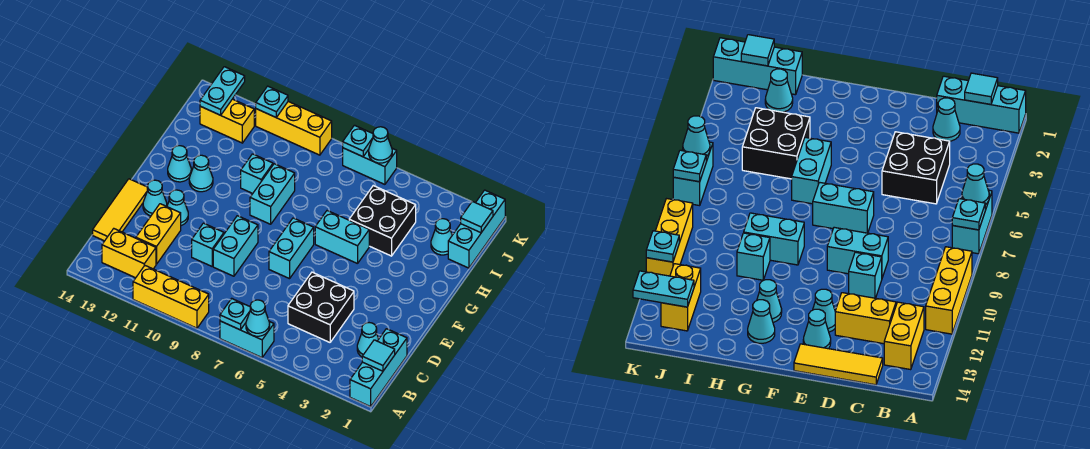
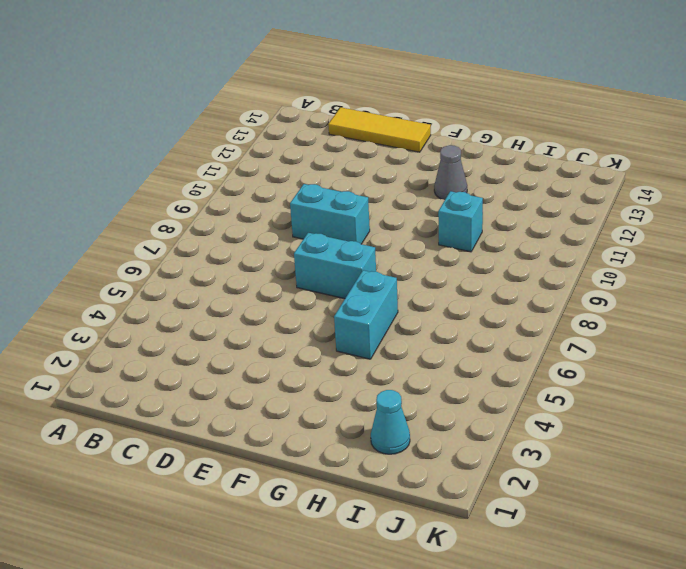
grey 1x1 cone [434,145,467,200] -> cyan 1x1 cone [189,155,213,192]
none -> cyan 1x3 brick [350,329,407,407]
none -> cyan 1x2 brick [220,321,274,357]
none -> yellow 1x3 brick [133,266,209,328]
none -> yellow 1x2 brick [102,229,156,278]

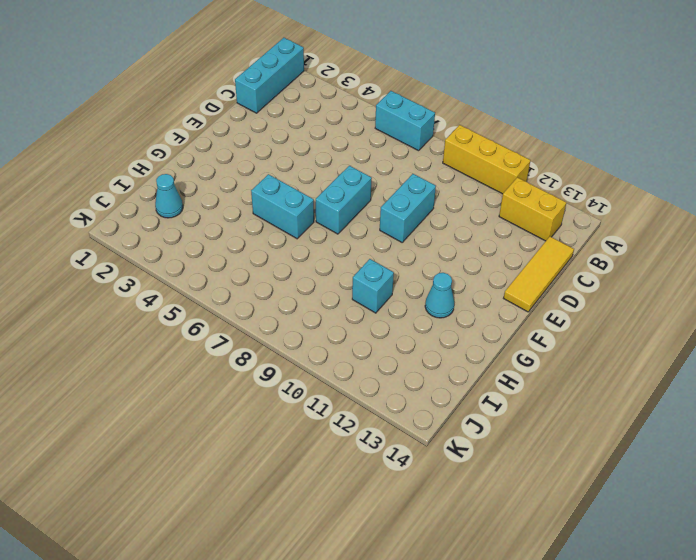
none -> cyan 1x1 cone [357,323,379,357]
none -> black 2x2 brick [288,272,354,342]
none -> yellow 1x2 brick [136,204,181,264]
none -> cyan 1x1 brick [192,223,224,266]

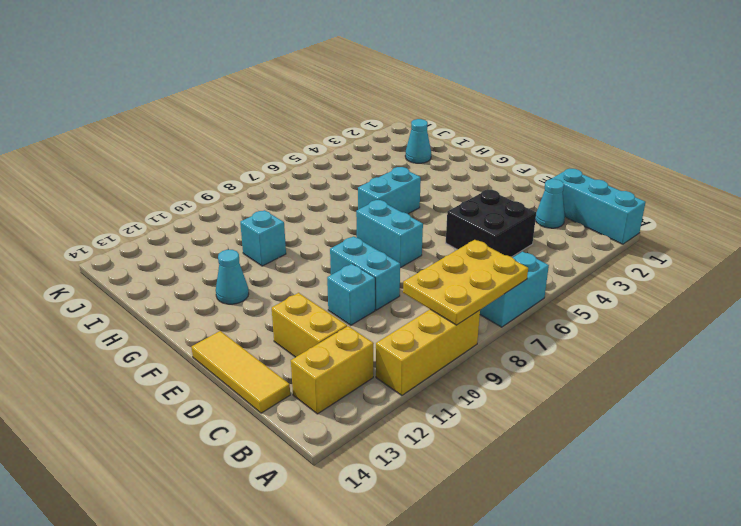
yellow 2x3 plate [403,240,528,325] -> cyan 1x1 plate [220,299,250,330]
none -> cyan 1x1 cone [167,190,188,226]
none -> cyan 1x1 cone [143,180,167,216]
none -> cyan 1x2 brick [250,164,295,224]
none -> cyan 1x1 cone [168,146,191,182]

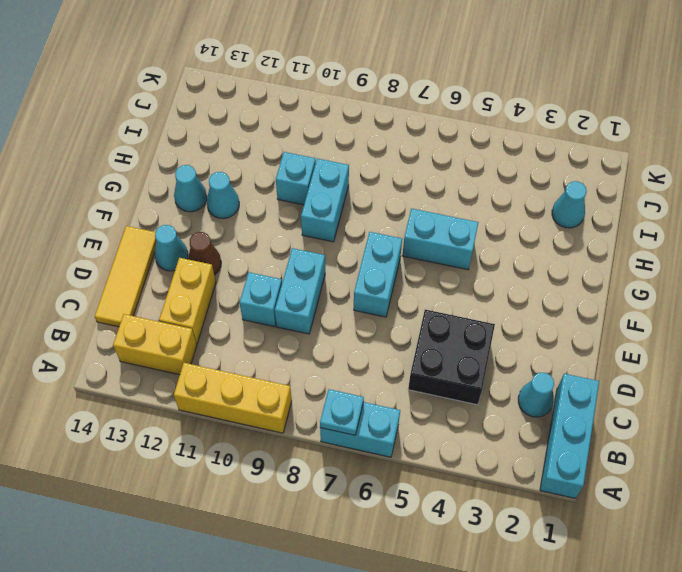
brown 1x1 cone [188,232,221,275] -> cyan 1x1 cone [167,190,188,226]
none -> black 2x2 brick [349,186,416,256]
none -> cyan 1x3 brick [448,190,505,268]
none -> yellow 1x2 brick [200,99,254,143]
none -> cyan 1x2 brick [343,148,397,184]

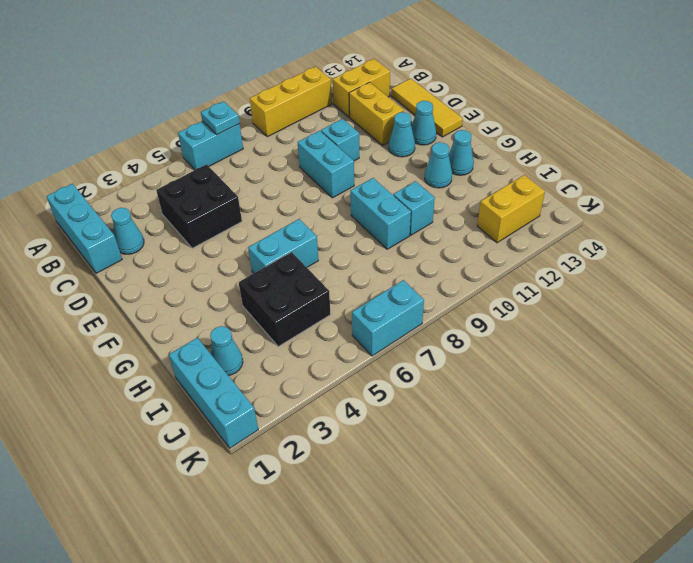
none -> cyan 1x2 brick [269,218,314,279]
none -> yellow 1x3 brick [256,102,332,155]
none -> cyan 1x1 cone [246,300,270,336]
none -> cyan 1x1 tile [362,340,395,371]

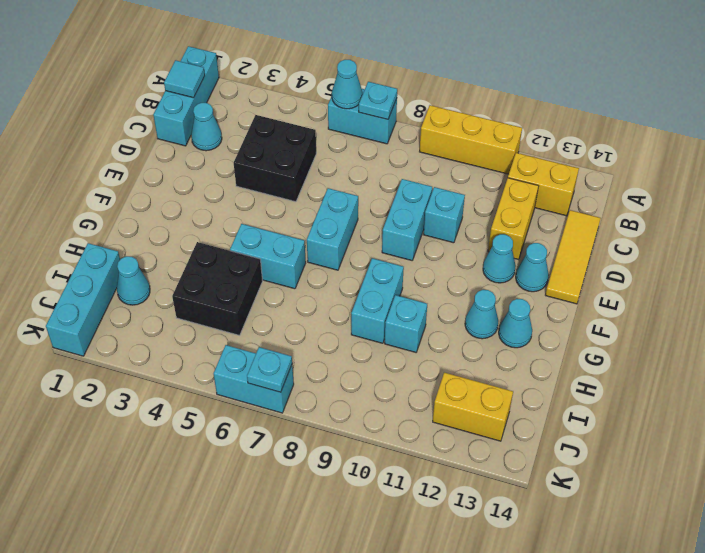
none -> yellow 1x3 brick [256,102,332,155]
none -> cyan 1x1 tile [461,201,493,233]
none -> cyan 1x2 plate [200,67,245,115]
none -> cyan 1x1 cone [369,127,392,163]

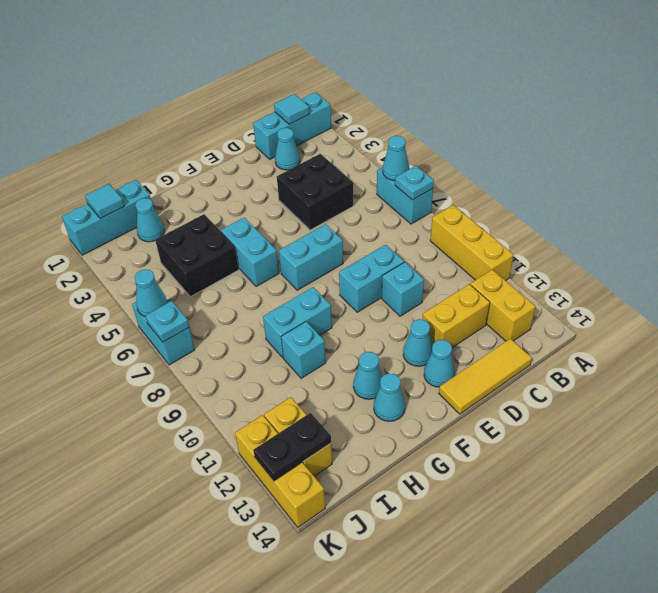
black 1x2 plate [253,413,331,481] -> cyan 1x2 plate [200,67,245,115]
yellow 1x3 brick [235,415,325,527] -> yellow 1x3 brick moved to [256,102,332,155]
none -> cyan 1x1 plate [256,86,288,118]

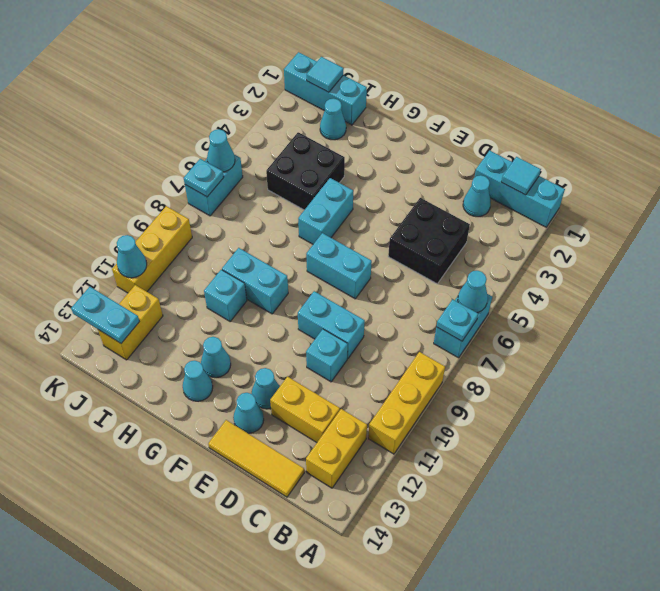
cyan 1x1 cone [117,235,147,278] -> cyan 1x1 plate [256,86,288,118]

